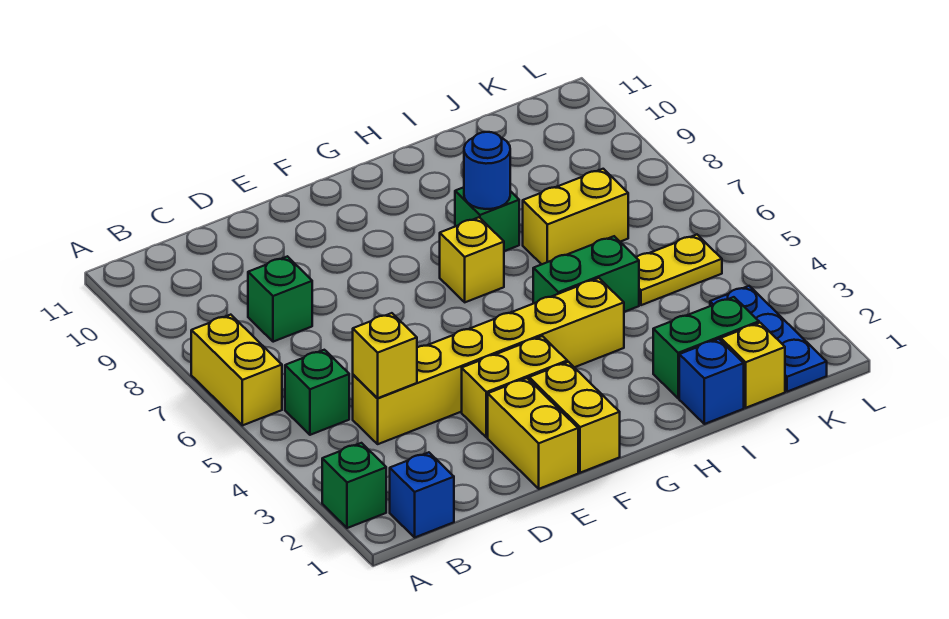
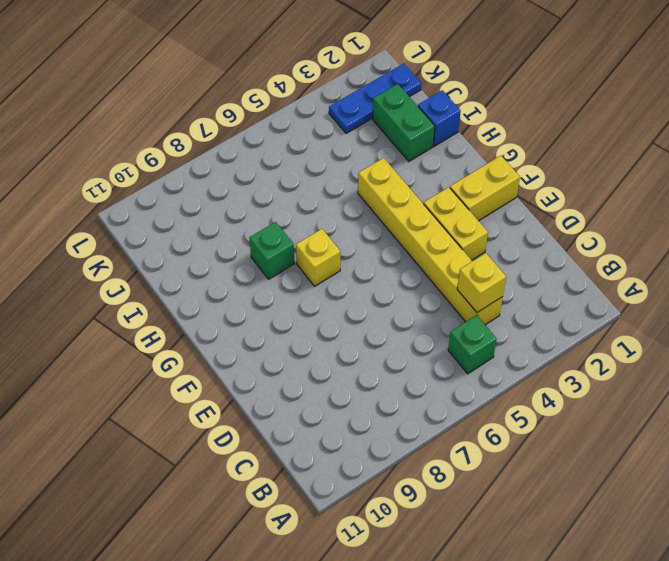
none -> green 1x1 brick [322,443,386,528]
none -> yellow 1x2 brick [191,315,282,425]
none -> blue 1x1 brick [390,452,454,537]

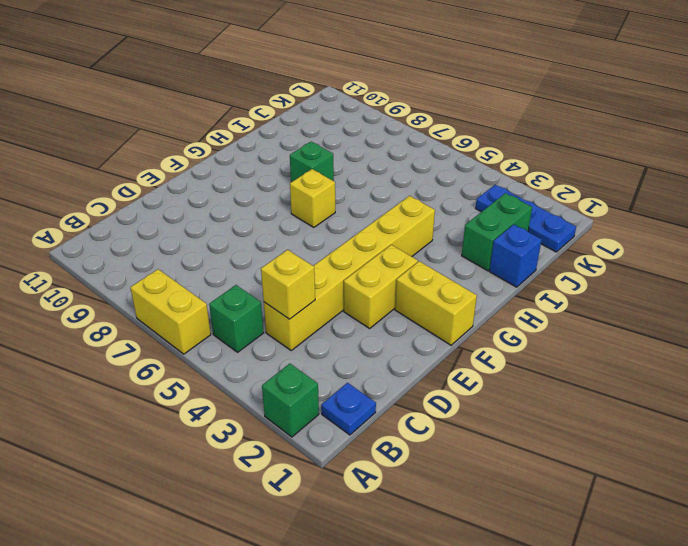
blue 1x1 plate [321,383,376,435] -> blue 1x1 brick [390,452,454,537]
none -> green 1x1 brick [248,256,312,342]
none -> yellow 1x2 brick [488,378,578,489]
none -> green 1x2 brick [533,236,639,312]

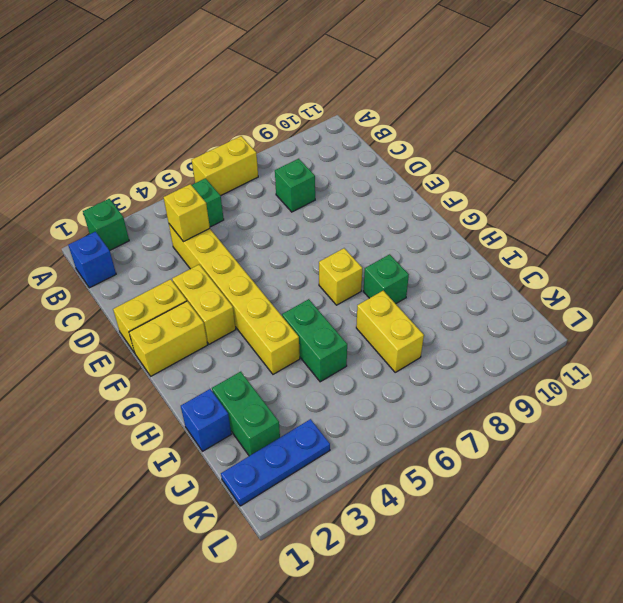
none -> yellow 1x1 brick [721,323,785,408]
none -> yellow 1x2 plate [636,235,722,305]
none -> blue 1x1 round brick [464,132,510,209]

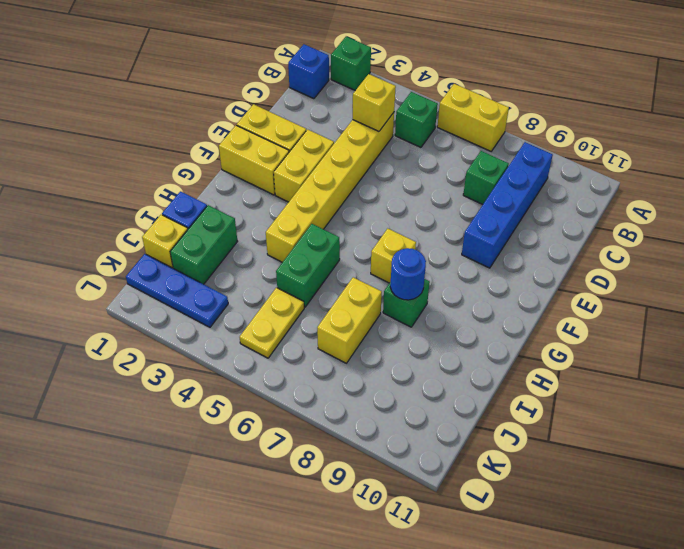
blue 1x4 brick [462,142,553,268] -> none

